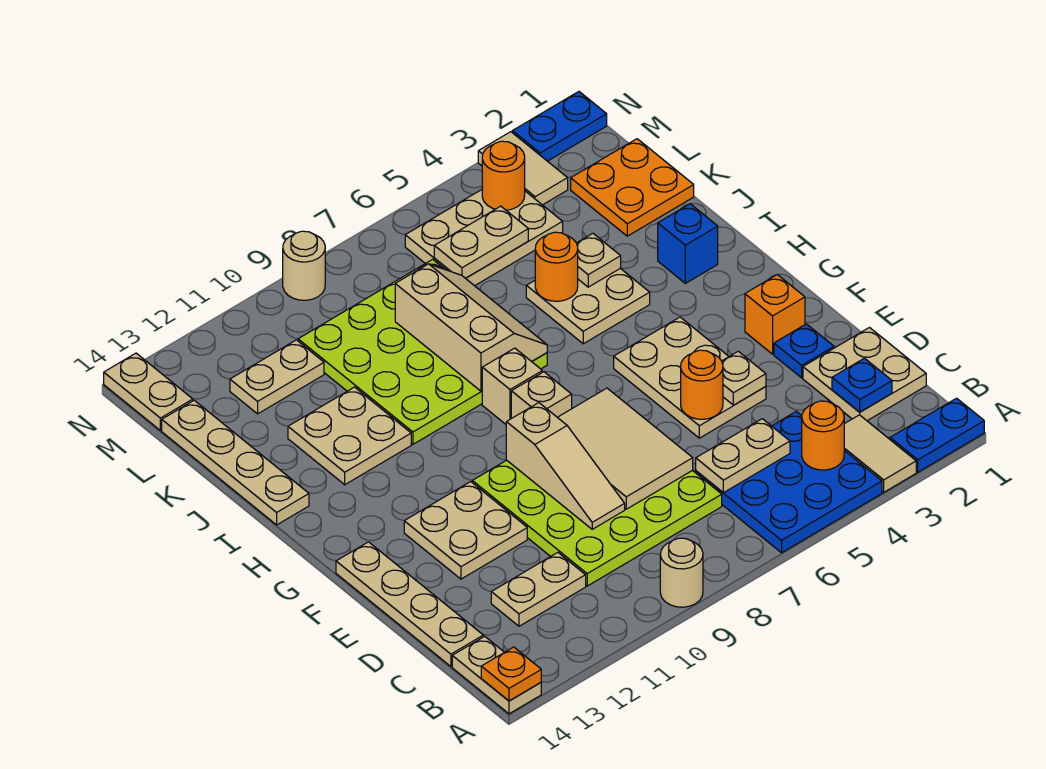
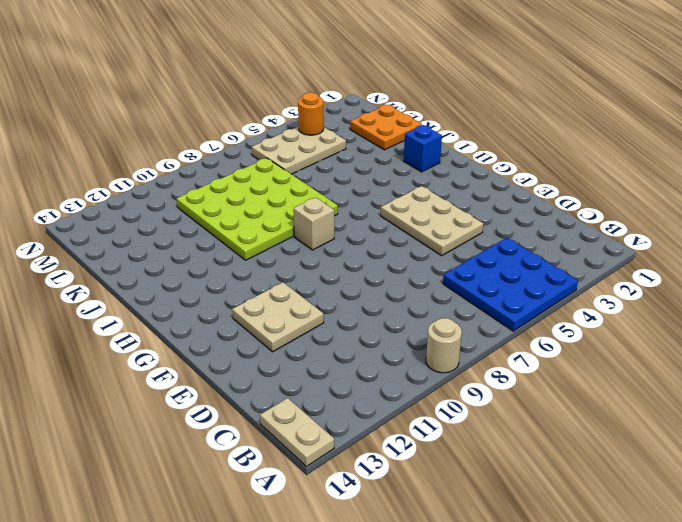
none -> blue 1x2 plate [890,398,984,472]
none -> tan 1x2 tile [844,415,916,492]
none -> tan 2x2 plate [803,328,926,421]
none -> lime 4x4 plate [472,460,722,586]

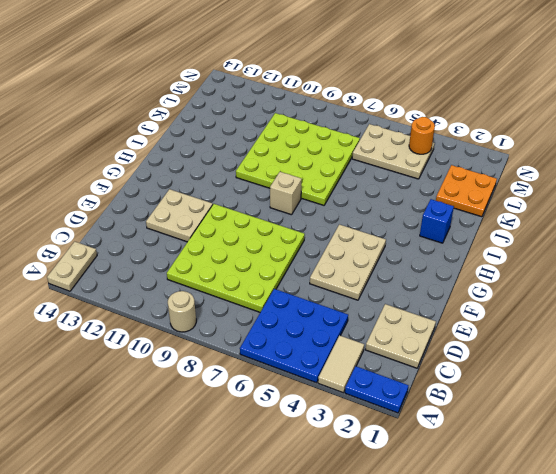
none -> tan 1x2 plate [491,552,586,626]
none -> tan 1x4 plate [336,542,483,666]
none -> blue 1x1 plate [774,324,834,378]
none -> orange 1x1 brick [745,275,805,354]

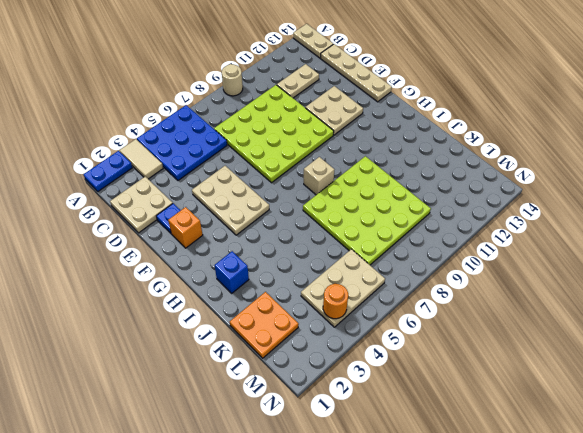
none -> tan 1x1 brick [511,372,572,418]
none -> tan 2x2 plate [526,268,650,344]
none -> tan 2x2 plate [288,387,411,485]
none -> tan 1x4 plate [162,400,309,525]

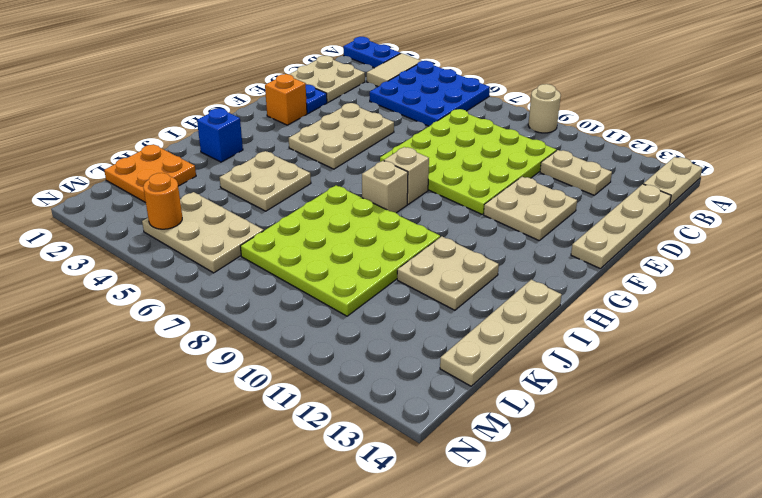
none -> tan 1x2 plate [230,340,324,414]
none -> tan 1x2 tile [478,132,568,205]
none -> tan 1x2 plate [104,353,193,430]
none -> blue 1x2 plate [512,92,607,161]

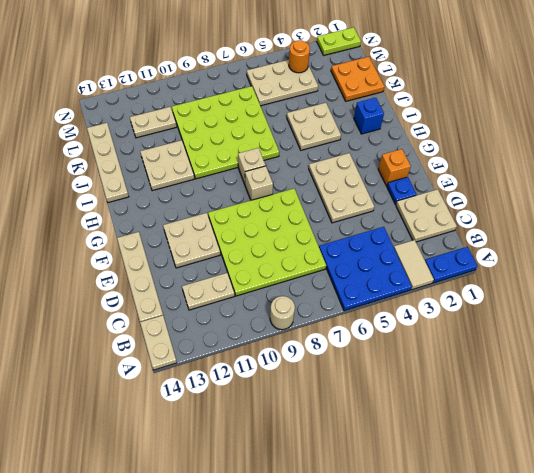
lime 1x2 plate [317,27,361,55] -> blue 1x2 plate [512,92,607,161]
none -> tan 1x2 tile [478,132,568,205]
none -> tan 1x2 plate [104,353,193,430]
none -> tan 1x1 round brick [283,231,325,300]
none -> orange 1x1 plate [481,647,541,701]

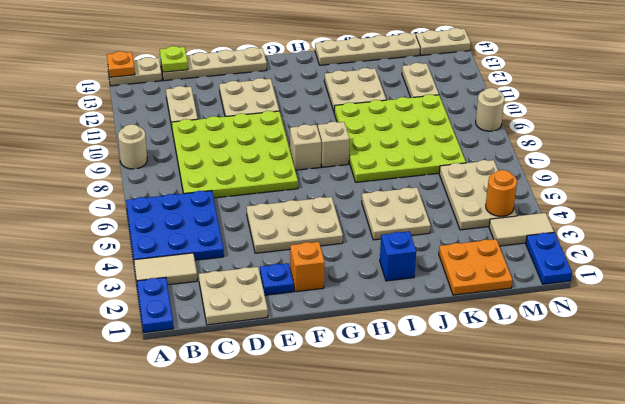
lime 1x1 plate [160,46,188,72] -> none
none -> orange 1x1 round brick [802,401,844,470]
none -> blue 1x1 plate [832,358,892,412]
none -> tan 1x2 plate [696,419,790,493]
none -> tan 2x3 tile [557,388,693,509]

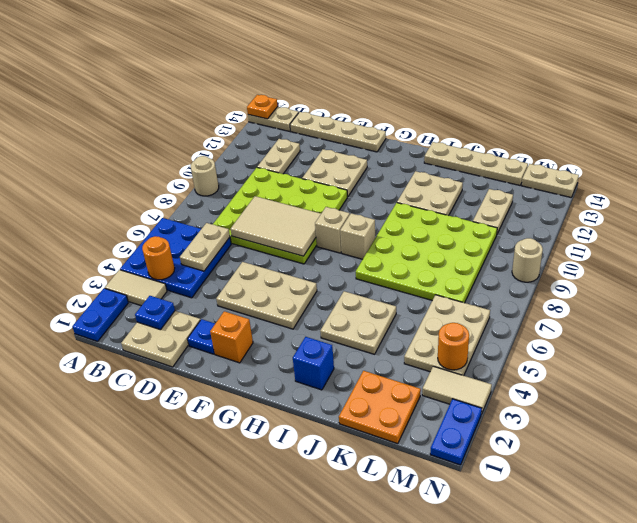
none -> tan 1x3 slope [506,403,625,529]
none -> tan 1x1 plate [722,351,766,405]
none -> orange 1x1 round brick [681,350,723,419]
none -> tan 2x3 slope [395,264,547,391]

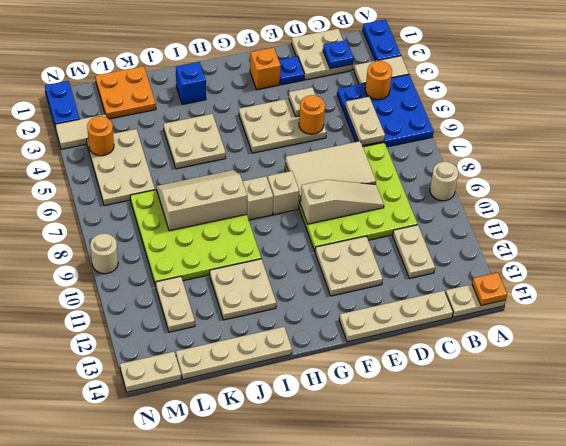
none -> tan 1x1 plate [577,233,621,287]
none -> orange 1x1 round brick [535,232,578,301]
none -> tan 1x2 plate [434,206,528,278]

